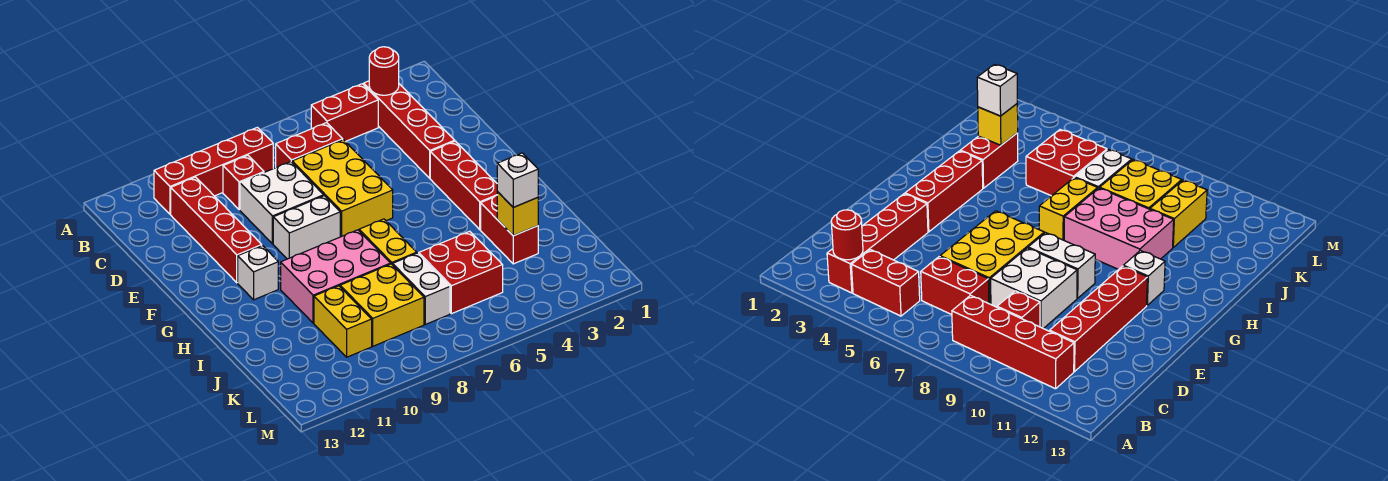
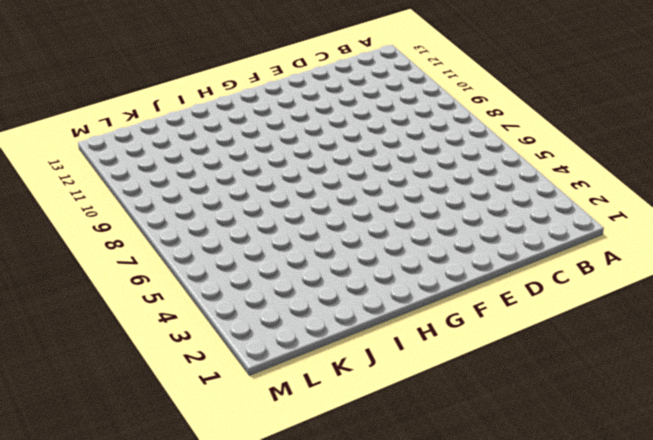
none -> red 1x4 brick [364,81,455,178]
none -> red 1x2 brick [311,84,378,142]
none -> red 1x4 brick [154,127,273,214]

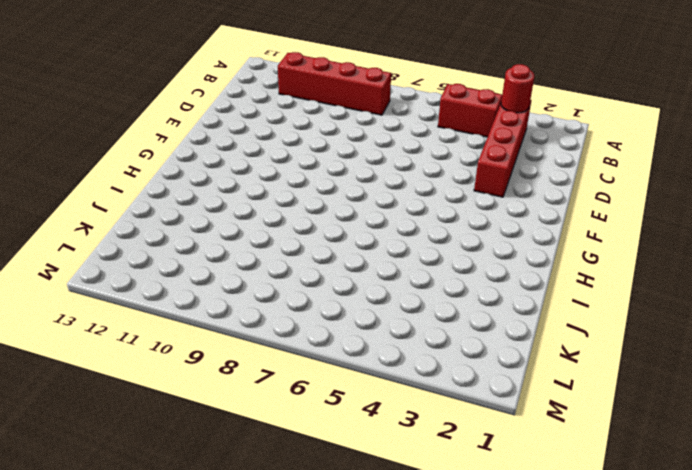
none -> red 1x2 brick [276,123,343,167]
none -> red 1x1 brick [223,155,264,210]
none -> red 1x4 brick [171,177,262,283]

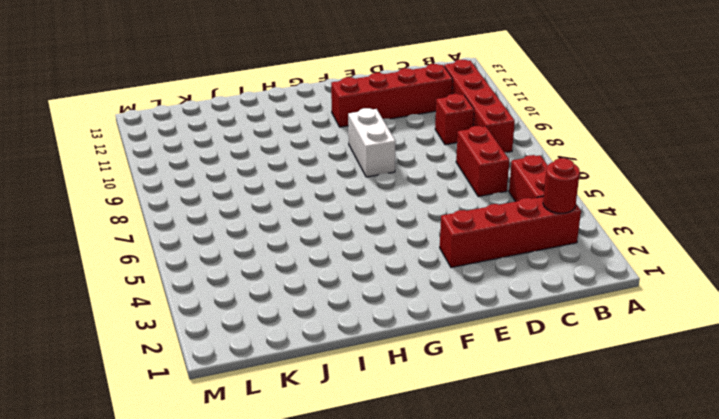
none -> yellow 2x3 brick [292,140,393,237]
none -> white 2x2 brick [240,162,324,244]
none -> red 1x3 brick [430,141,497,230]

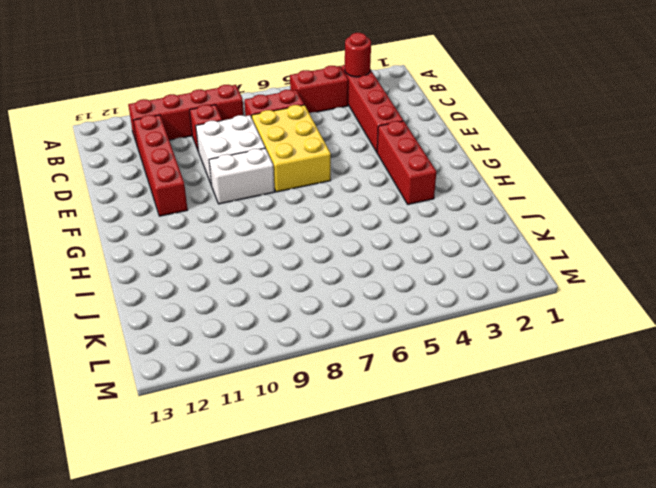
none -> white 1x1 brick [238,246,278,300]
none -> yellow 1x2 brick [359,219,417,265]
none -> pink 2x3 brick [281,230,390,323]

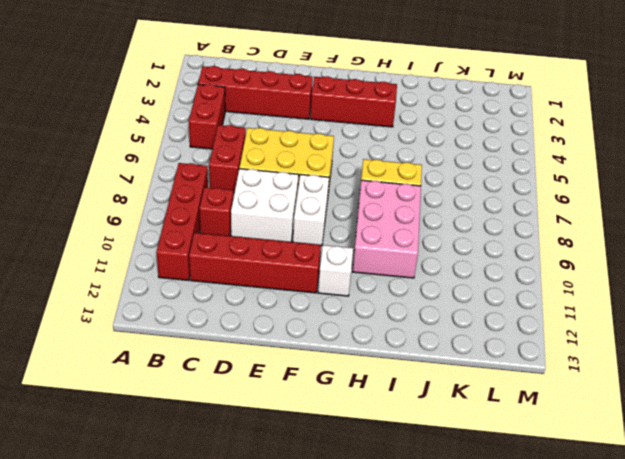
none -> red 1x2 brick [481,195,538,264]
none -> red 2x2 brick [419,231,503,314]
none -> white 1x2 brick [393,253,450,324]

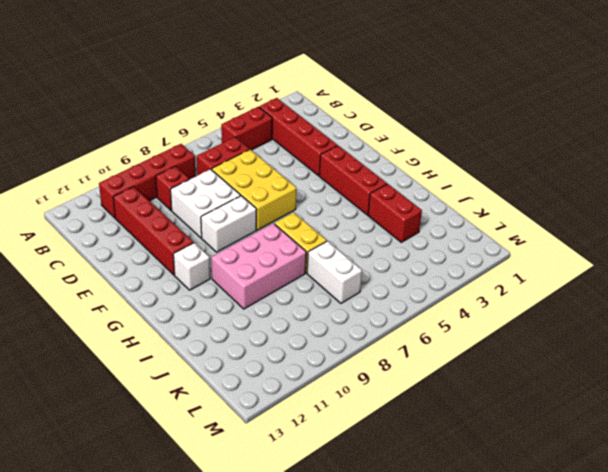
none -> red 2x2 brick [419,231,503,314]
none -> yellow 2x2 brick [340,264,424,346]
none -> yellow 1x2 brick [314,286,372,357]

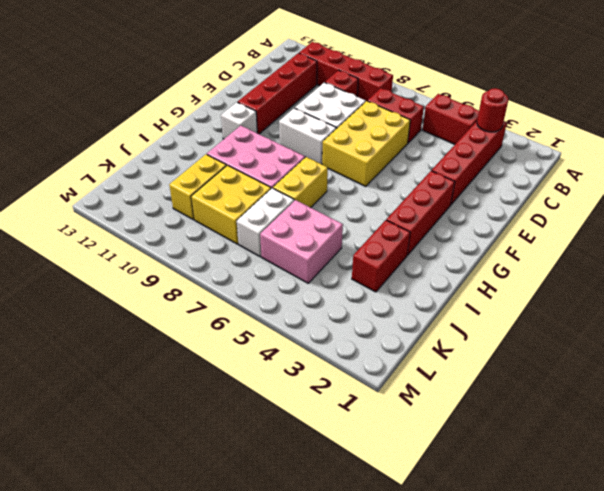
pink 2x2 brick [260,200,343,283] -> red 2x2 brick [419,231,503,314]
none -> yellow 1x1 brick [497,192,538,236]
none -> white 1x1 brick [497,153,538,207]

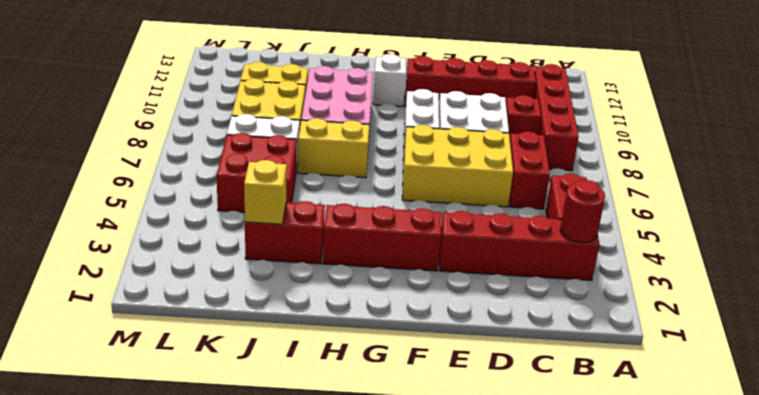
none -> white 1x1 brick [497,153,538,207]

